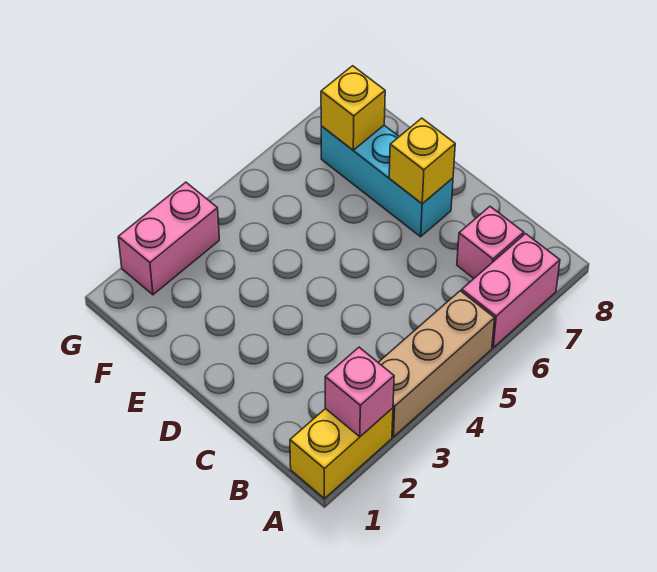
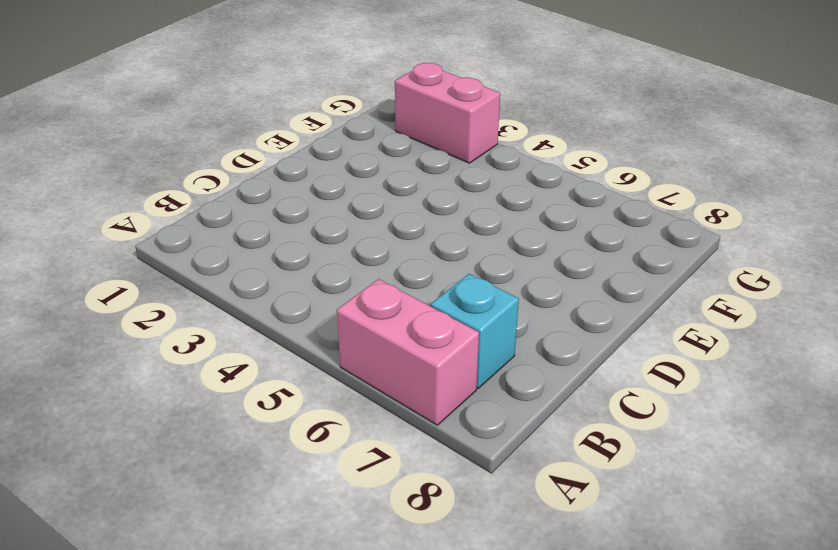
cyan 1x1 brick [431,274,519,388] -> pink 1x1 brick [457,207,524,278]
none -> yellow 1x2 brick [290,408,393,499]
none -> tan 1x3 brick [378,291,495,437]

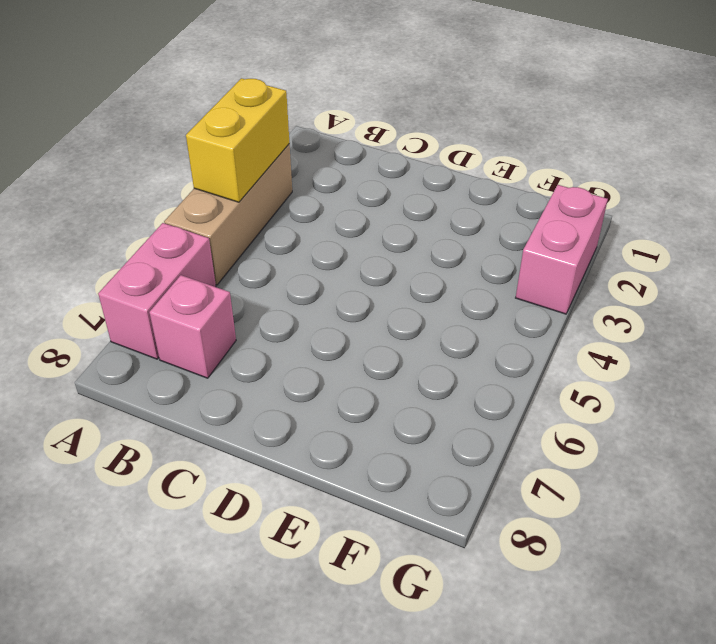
yellow 1x2 brick [186,78,289,202] -> yellow 1x2 brick moved to [290,408,393,499]
none -> cyan 1x3 brick [321,125,453,237]
none -> pink 1x1 brick [325,347,394,437]

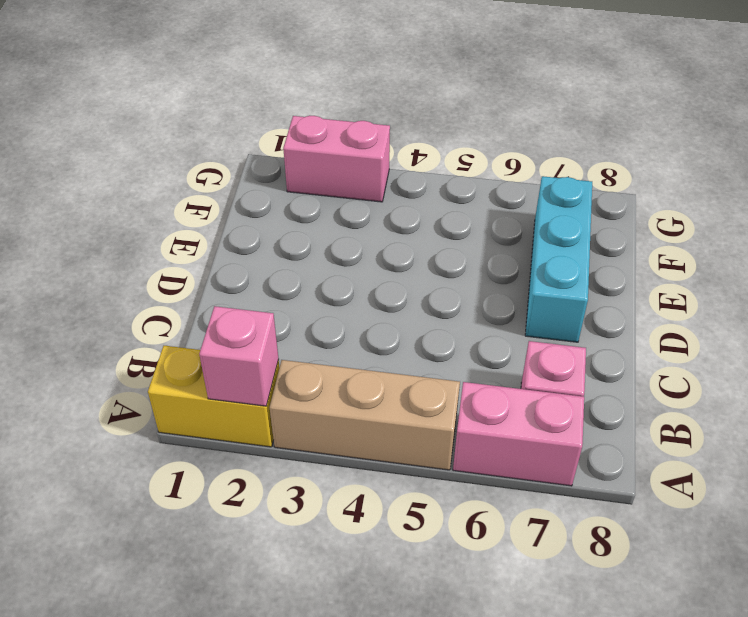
none -> yellow 1x1 brick [389,118,455,204]
none -> yellow 1x1 brick [321,66,385,150]

